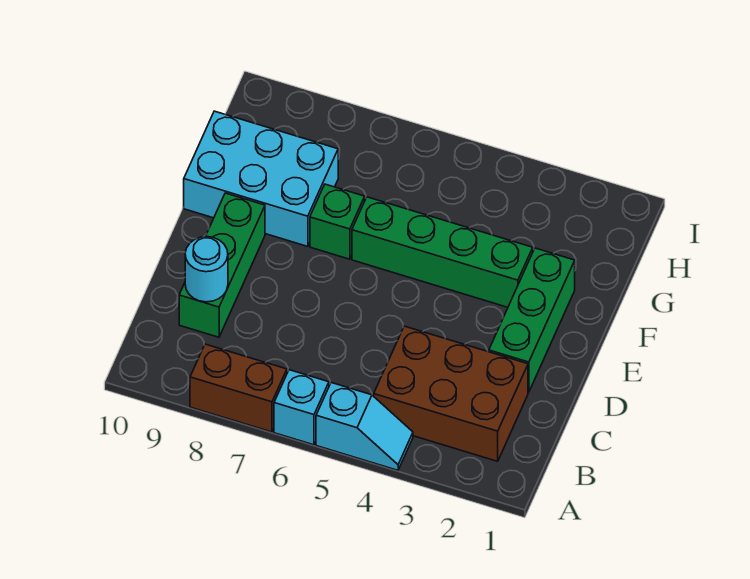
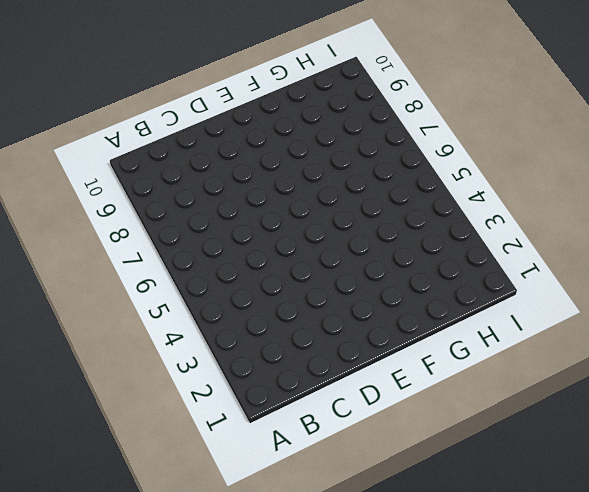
none -> cyan 1x2 slope [316,383,413,470]
none -> cyan 1x1 brick [274,370,329,445]

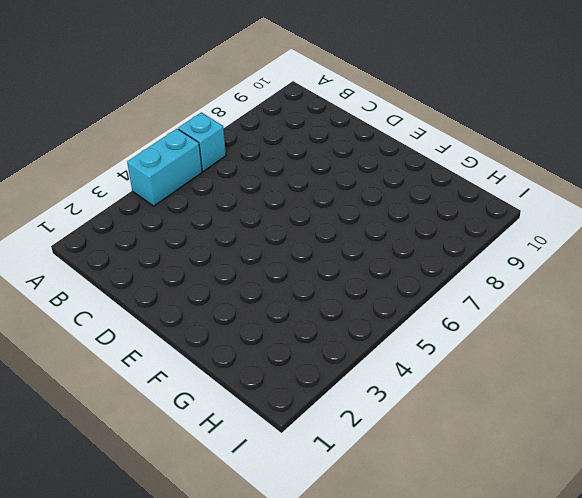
cyan 1x2 brick [127,129,202,206] -> cyan 1x2 slope [316,383,413,470]
none -> brown 1x2 brick [190,344,287,432]
none -> brown 2x3 brick [374,326,528,461]

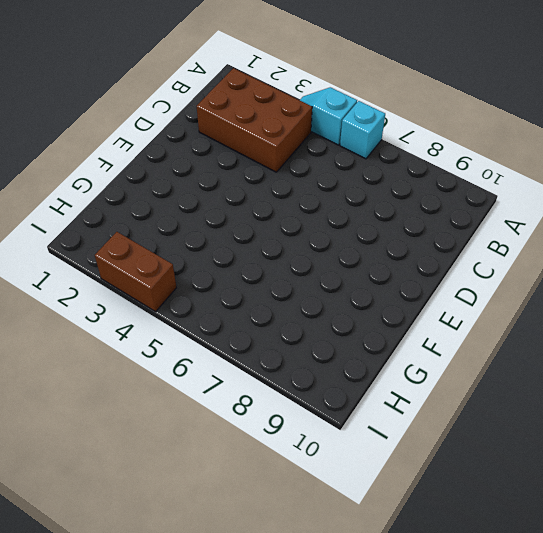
brown 1x2 brick [95,232,177,312] -> brown 1x2 brick moved to [190,344,287,432]
none -> green 1x3 brick [179,193,265,337]
none -> green 1x3 brick [489,248,575,392]

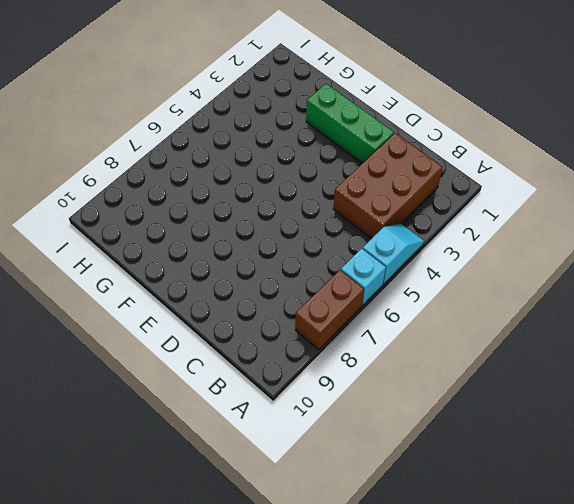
none -> green 1x3 brick [179,193,265,337]
none -> green 1x4 brick [352,197,533,307]

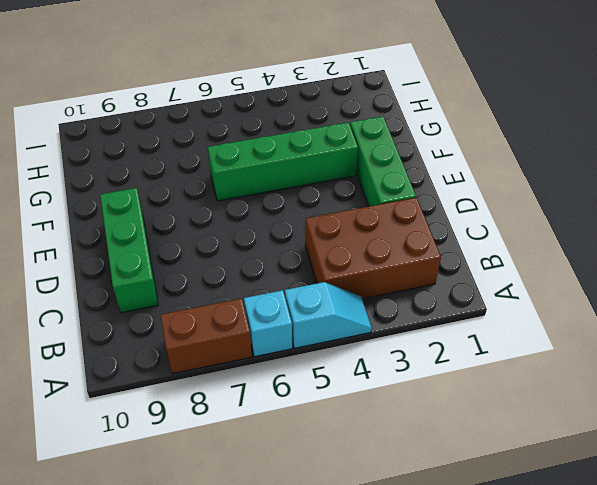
none -> green 1x1 brick [310,184,365,259]
none -> cyan 2x3 brick [184,111,338,247]

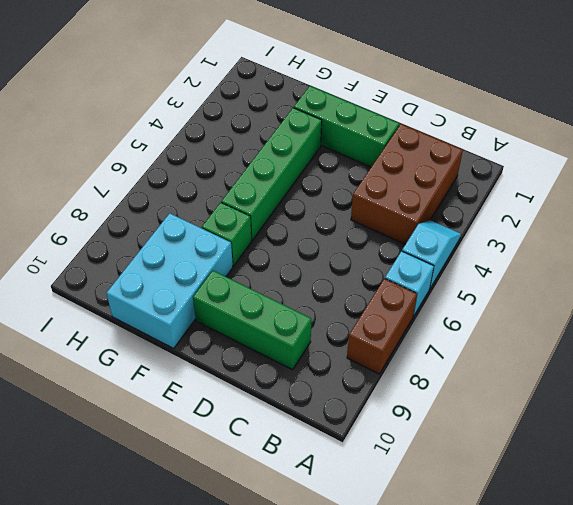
none -> cyan 1x1 round brick [185,237,228,302]

